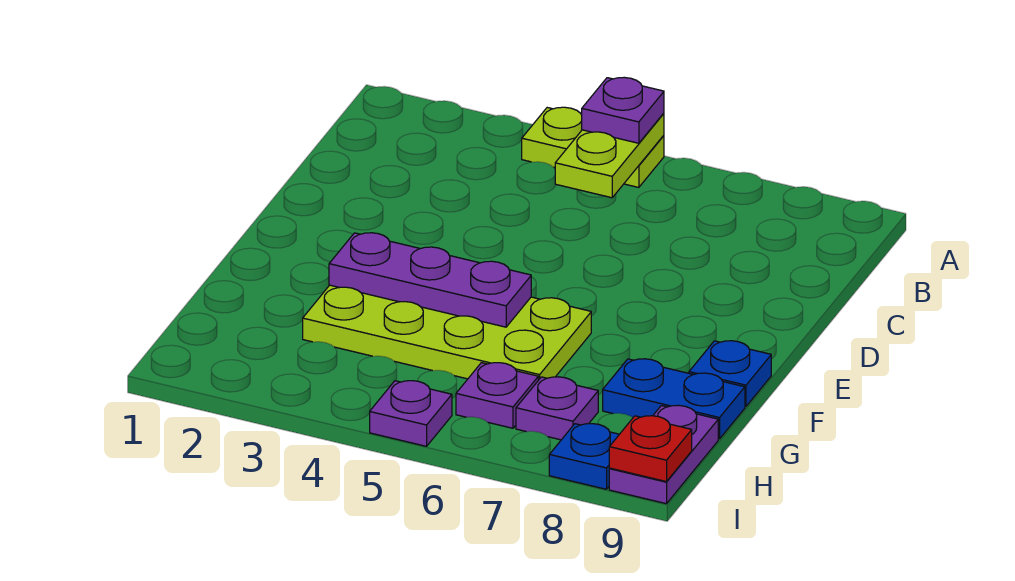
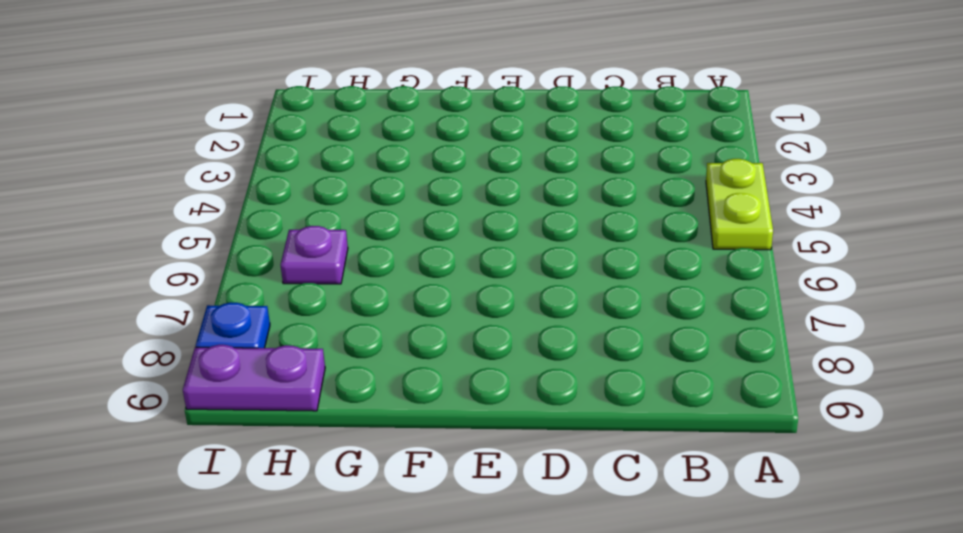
none -> lime 2x4 plate [303,285,591,380]
none -> blue 1x1 plate [689,341,771,407]
none -> blue 1x2 plate [603,359,745,439]

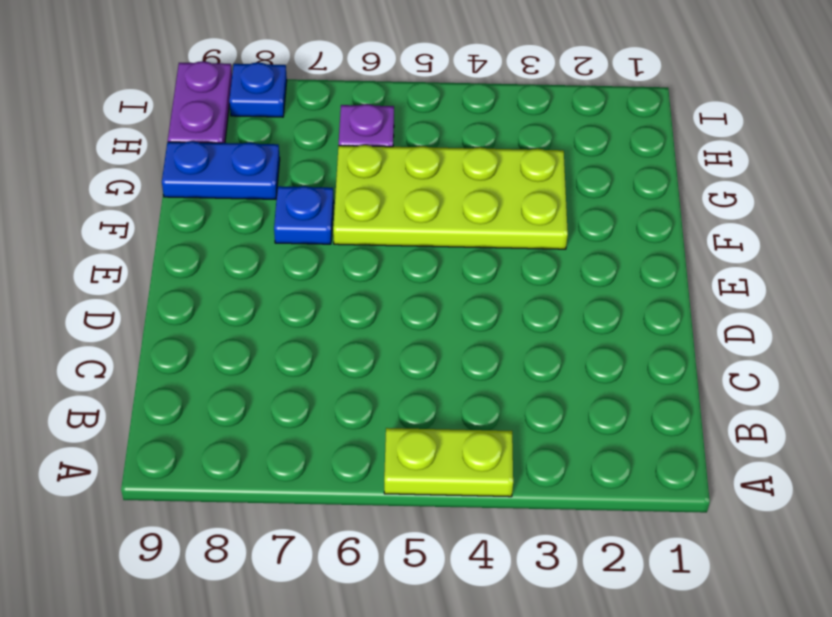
blue 1x1 plate [274,186,334,244] -> blue 1x1 plate moved to [689,341,771,407]
none -> purple 1x1 plate [516,377,598,440]
none -> purple 1x1 plate [370,381,452,446]
none -> lime 1x2 plate [555,113,664,198]

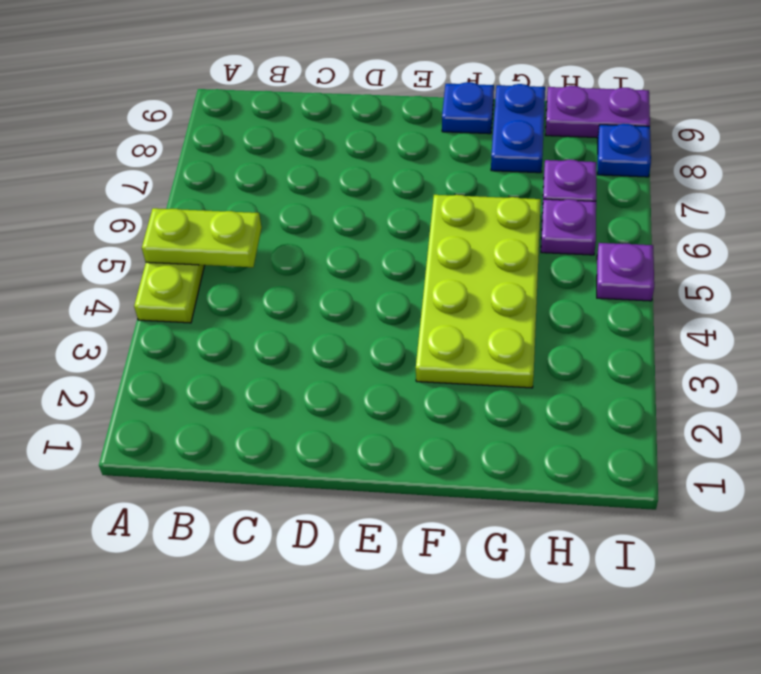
none -> purple 1x3 plate [329,233,531,327]
none -> red 1x1 plate [609,416,692,482]
none -> purple 1x1 plate [582,77,664,143]

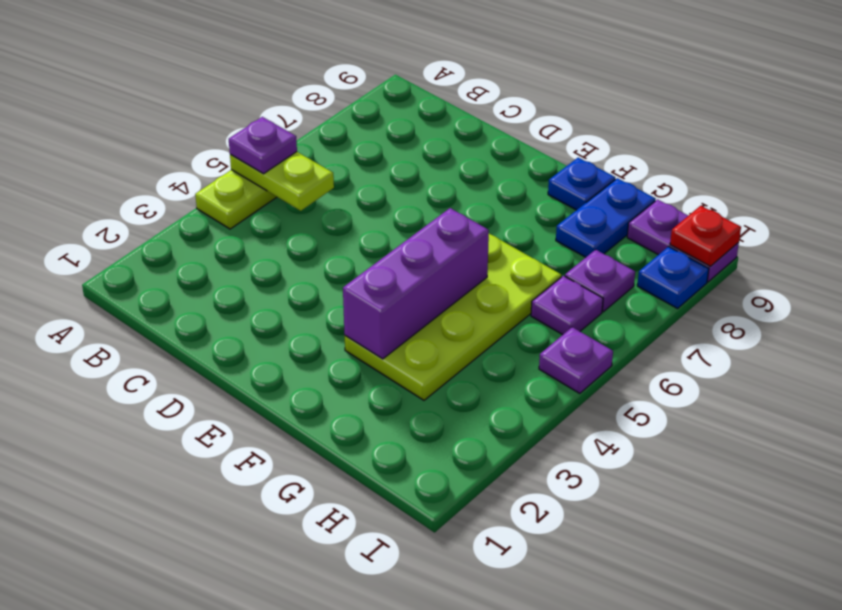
purple 1x3 brick [343,208,489,359] -> purple 1x3 plate [329,233,531,327]

